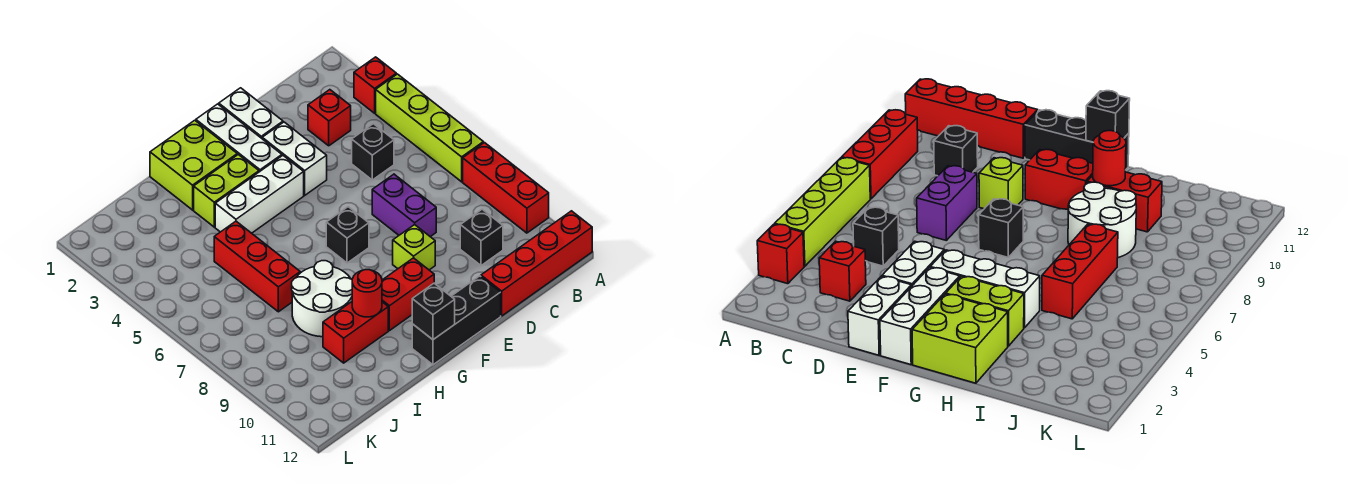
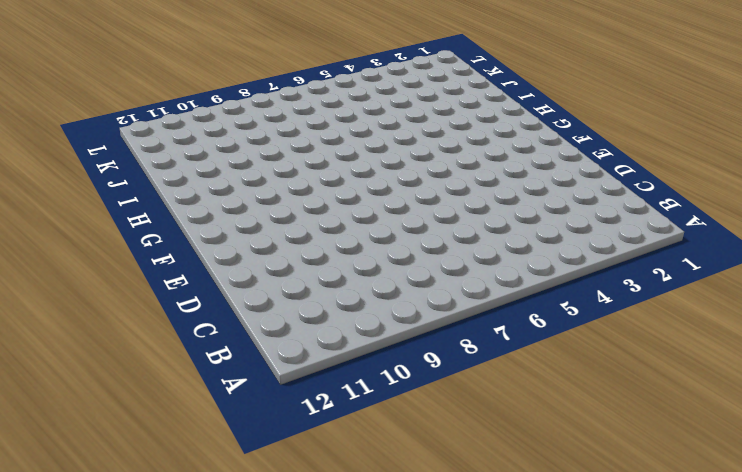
none -> red 1x1 brick [354,57,396,113]
none -> lime 1x4 brick [376,74,483,182]
none -> red 1x3 brick [463,143,549,233]

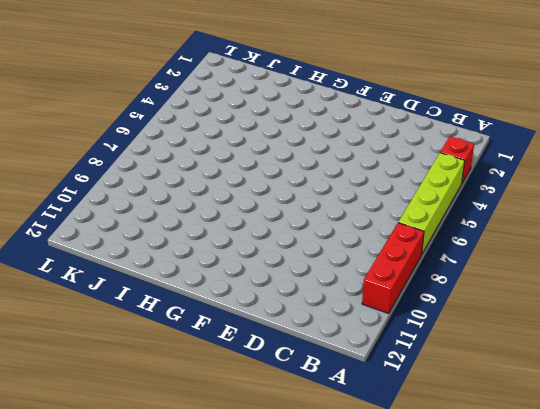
none -> red 1x4 brick [481,211,592,316]
none -> red 1x1 brick [308,90,351,146]
none -> black 1x1 brick [352,124,394,180]

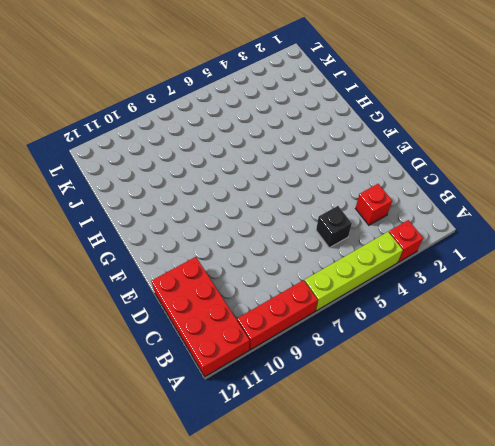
red 2x4 brick [151,257,250,377] -> red 1x4 brick [481,211,592,316]
none -> black 1x1 brick [460,209,503,265]
none -> purple 1x2 brick [372,174,436,237]
none -> white 1x2 brick [219,88,283,138]

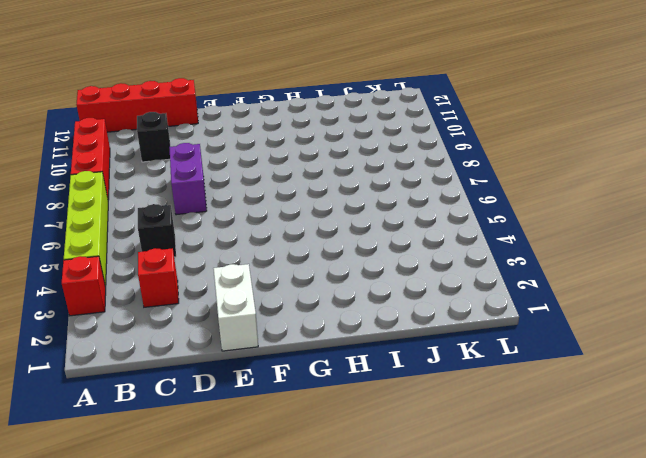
none -> white 1x2 brick [262,122,327,195]
none -> lime 1x1 brick [393,225,435,270]
none -> black 1x3 brick [412,276,501,365]

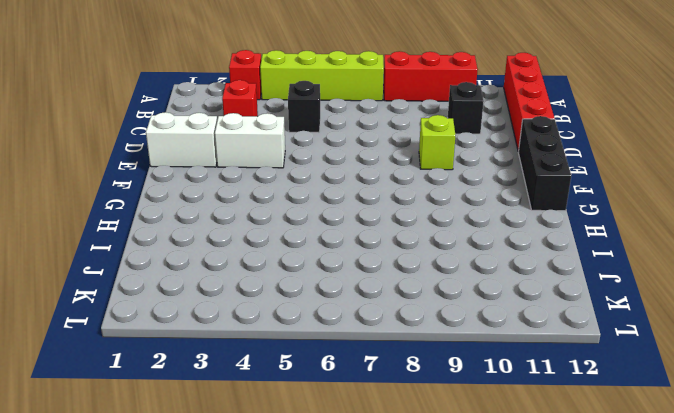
none -> purple 1x2 brick [372,174,436,237]
none -> white 1x3 brick [196,104,282,172]
none -> white 1x3 brick [215,156,304,233]

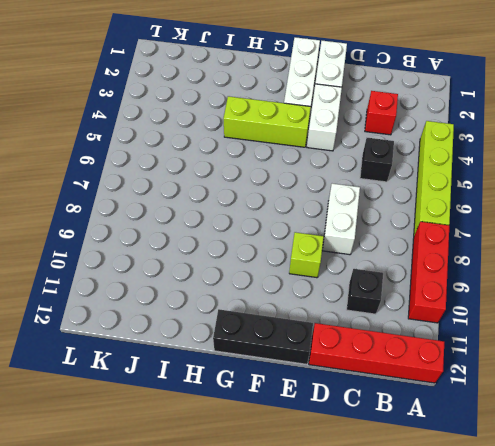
white 1x2 brick [322,184,360,255] -> purple 1x2 brick [372,174,436,237]
lime 1x3 brick [223,96,311,147] -> white 1x3 brick [215,156,304,233]
none -> red 1x1 brick [354,57,396,113]
none -> black 1x1 brick [326,207,369,263]
none -> red 1x2 brick [382,258,434,331]

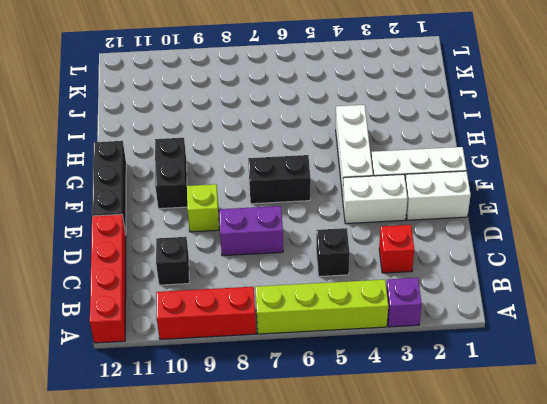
purple 1x1 brick [386,278,422,327] -> red 1x1 brick [354,57,396,113]
black 1x2 brick [248,155,311,204] -> black 1x1 brick [326,207,369,263]
black 1x2 brick [155,138,187,209] -> red 1x2 brick [382,258,434,331]
none -> lime 2x2 brick [150,120,237,210]
none -> lime 1x2 brick [194,155,259,227]
none -> white 2x2 round brick [292,261,352,337]

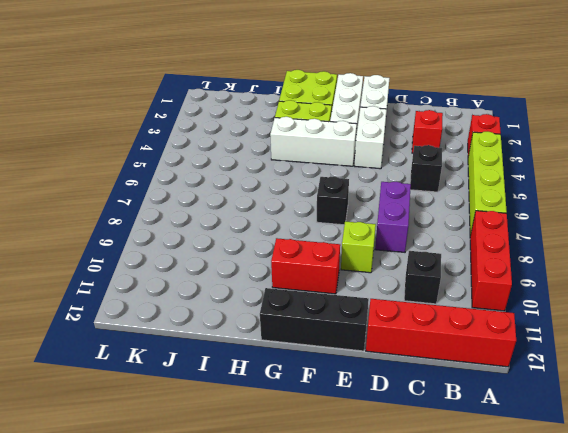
none -> white 2x2 round brick [292,261,352,337]
none -> red 1x2 brick [323,302,388,363]
none -> red 1x3 brick [214,221,300,312]

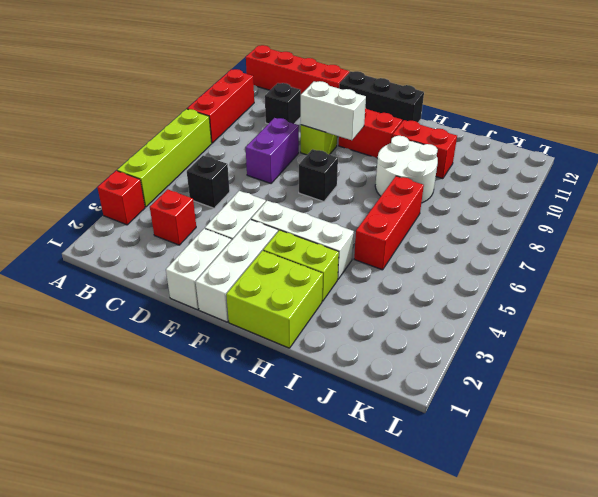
white 1x2 brick [301,81,366,140] -> none
none -> black 1x1 brick [412,283,455,340]
none -> red 1x1 round brick [352,270,382,317]

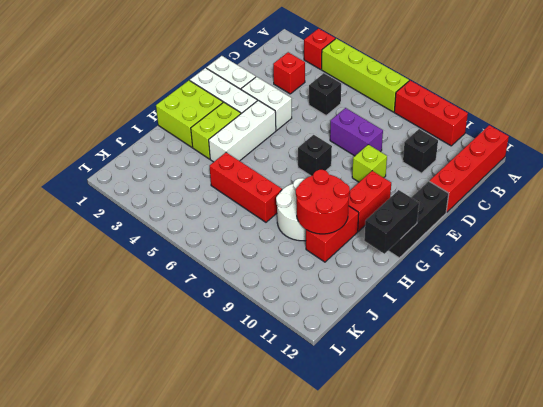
black 1x2 brick [364,190,419,254] -> black 1x1 brick [412,283,455,340]
red 2x2 round brick [296,170,350,234] -> red 1x1 round brick [352,270,382,317]

